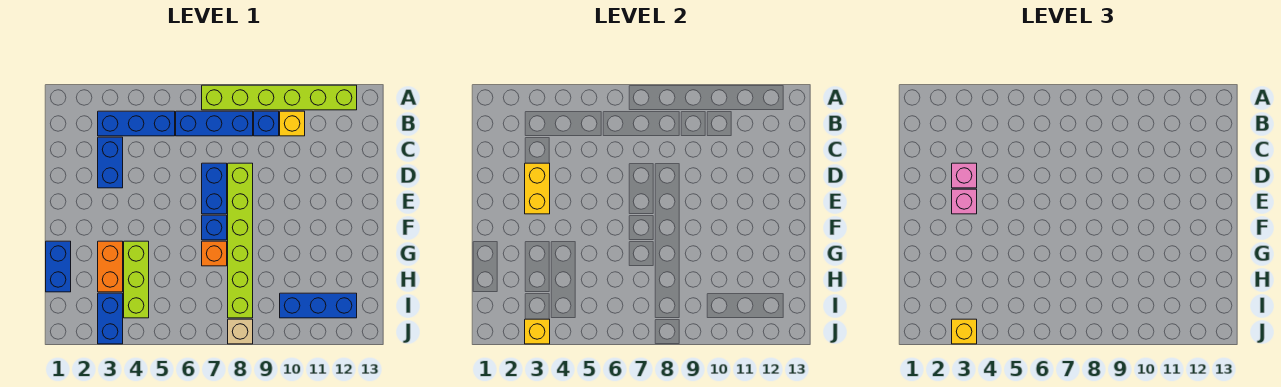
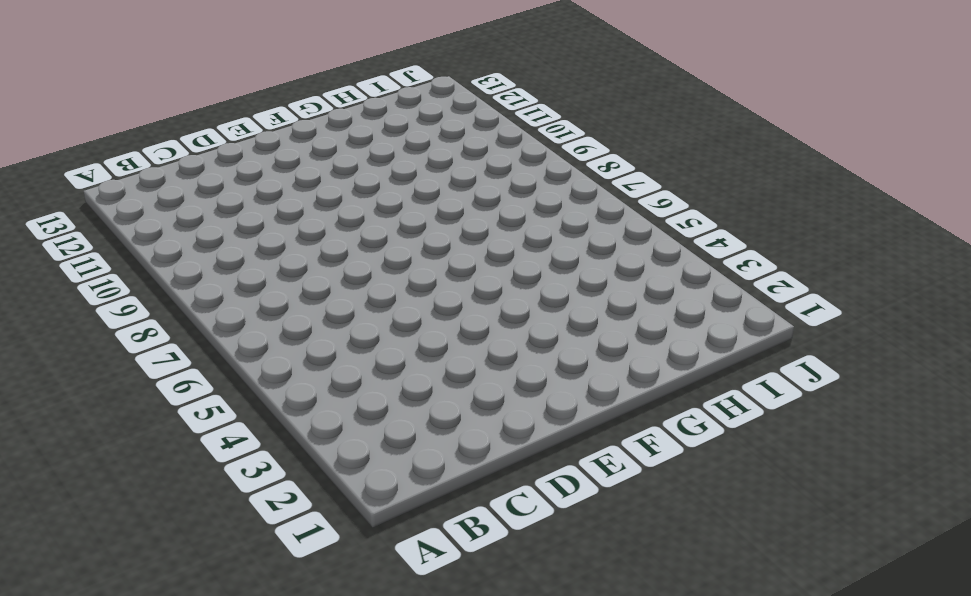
none -> lime 1x6 brick [202,85,357,110]
none -> blue 1x3 brick [98,111,175,136]
none -> blue 1x3 brick [176,111,253,136]

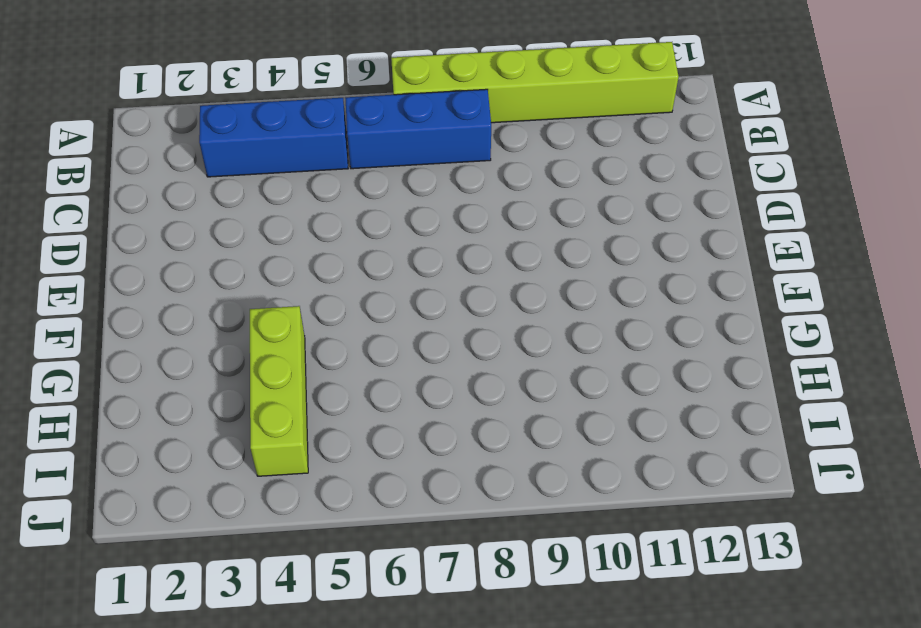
none -> blue 1x1 brick [254,111,279,136]
none -> yellow 1x1 brick [280,111,305,136]
none -> blue 1x2 brick [98,137,123,188]

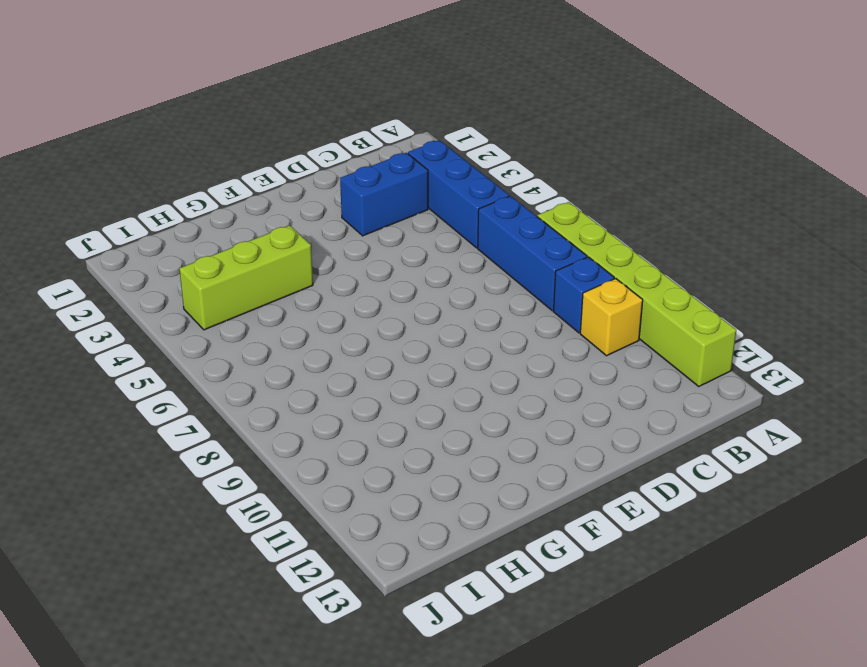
none -> blue 1x2 brick [202,163,227,214]
none -> lime 1x6 brick [228,163,253,318]
none -> blue 1x1 brick [202,215,227,240]

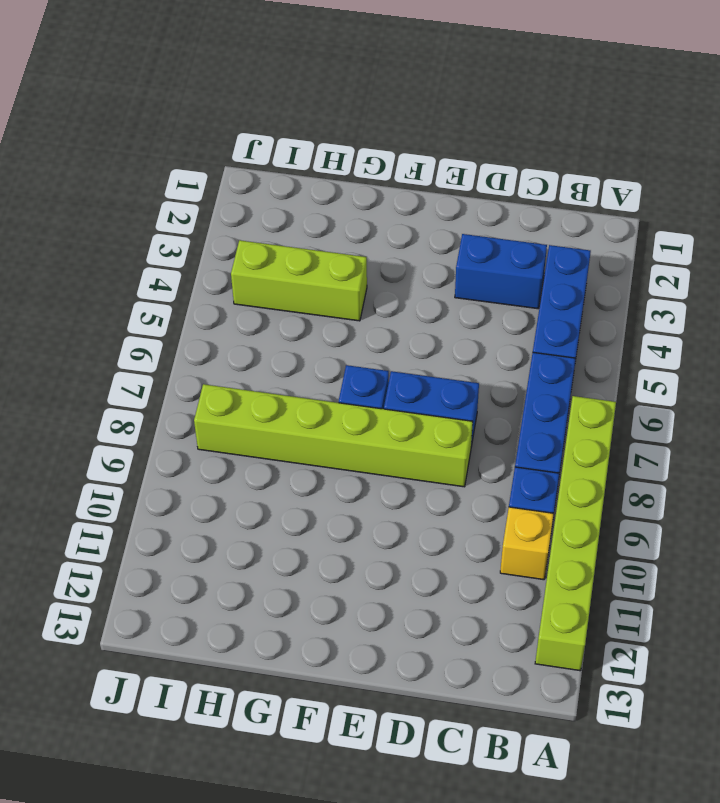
none -> blue 1x2 brick [46,241,71,292]
none -> orange 1x2 brick [98,241,123,292]
none -> orange 1x1 brick [202,241,227,266]

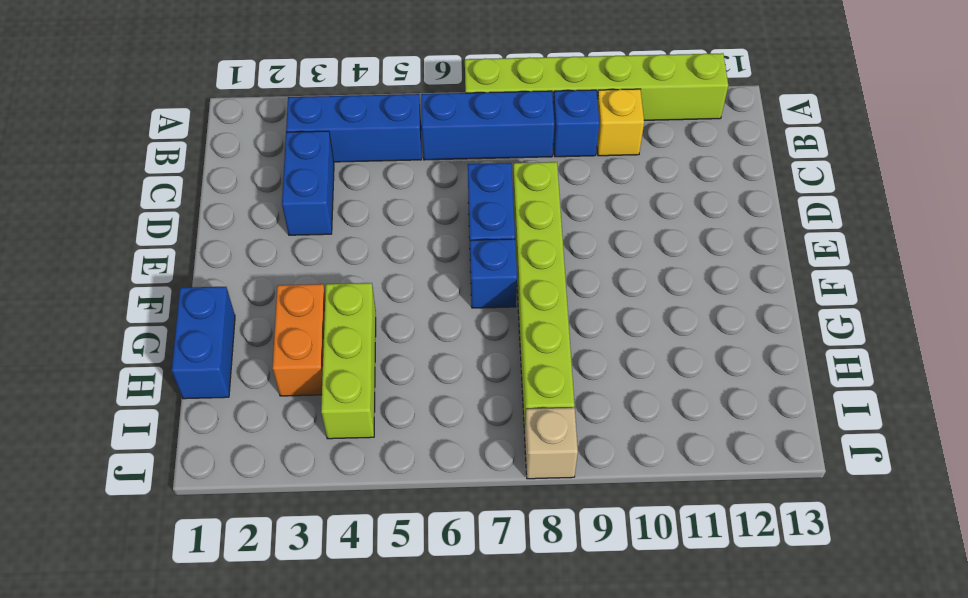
none -> orange 1x1 brick [202,241,227,266]
none -> blue 1x2 brick [98,293,123,344]
none -> blue 1x3 brick [280,293,357,318]

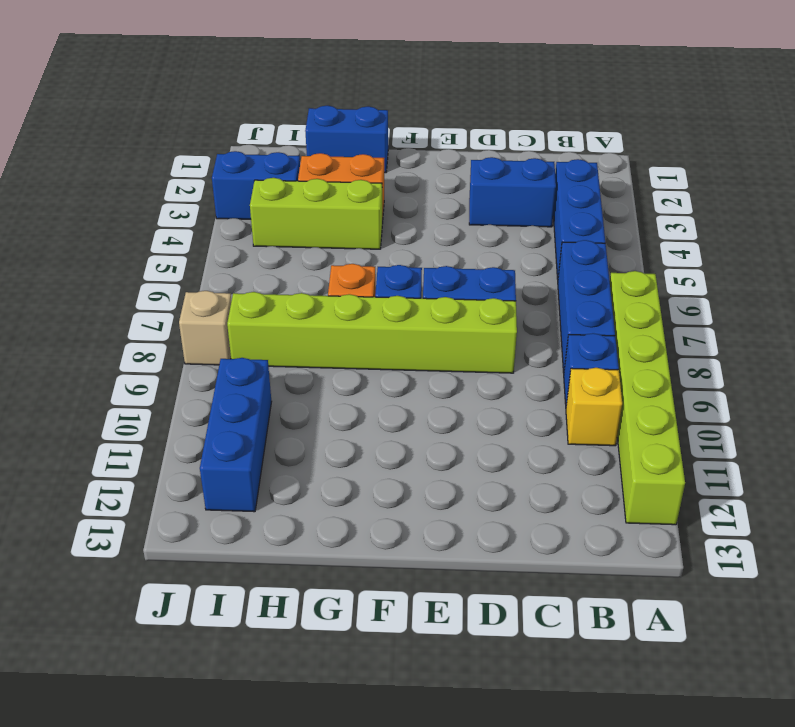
none -> yellow 1x2 brick [525,163,550,214]
none -> yellow 1x1 brick [525,319,550,344]
none -> pink 1x1 brick [952,163,977,188]

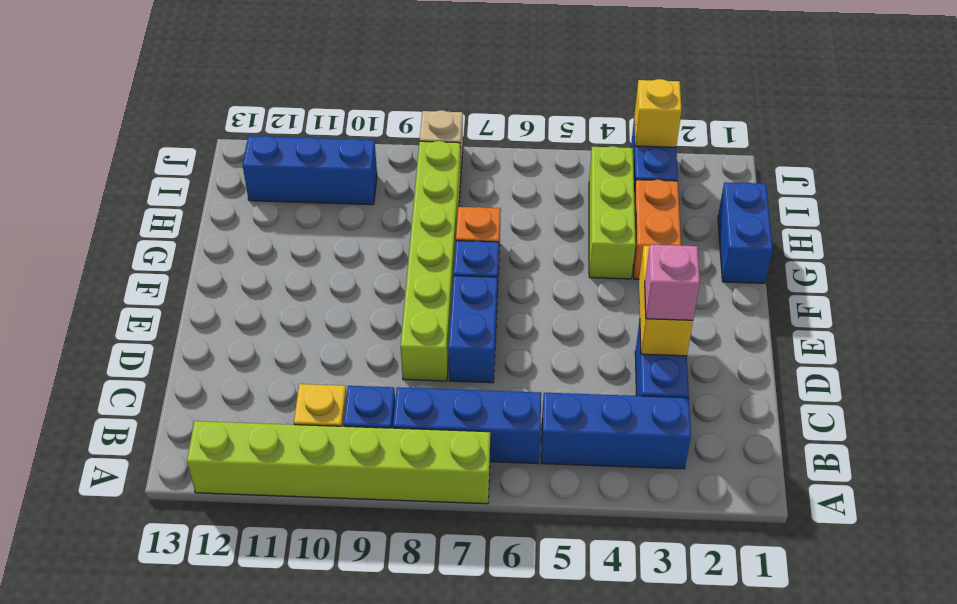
none -> pink 1x1 brick [952,189,977,214]
none -> yellow 1x1 brick [952,319,977,344]

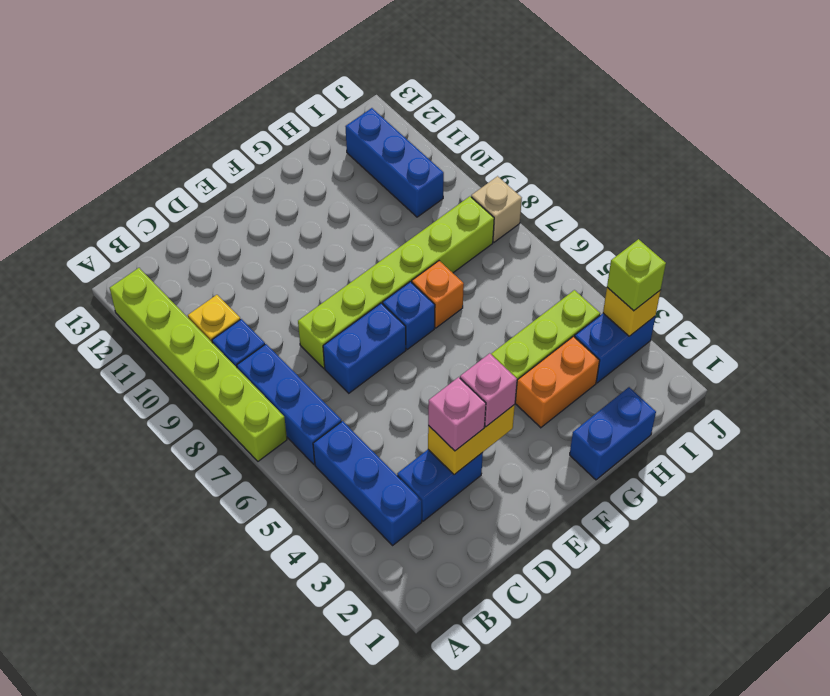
lime 1x1 brick [607,239,666,311] -> yellow 1x1 brick [952,319,977,344]

